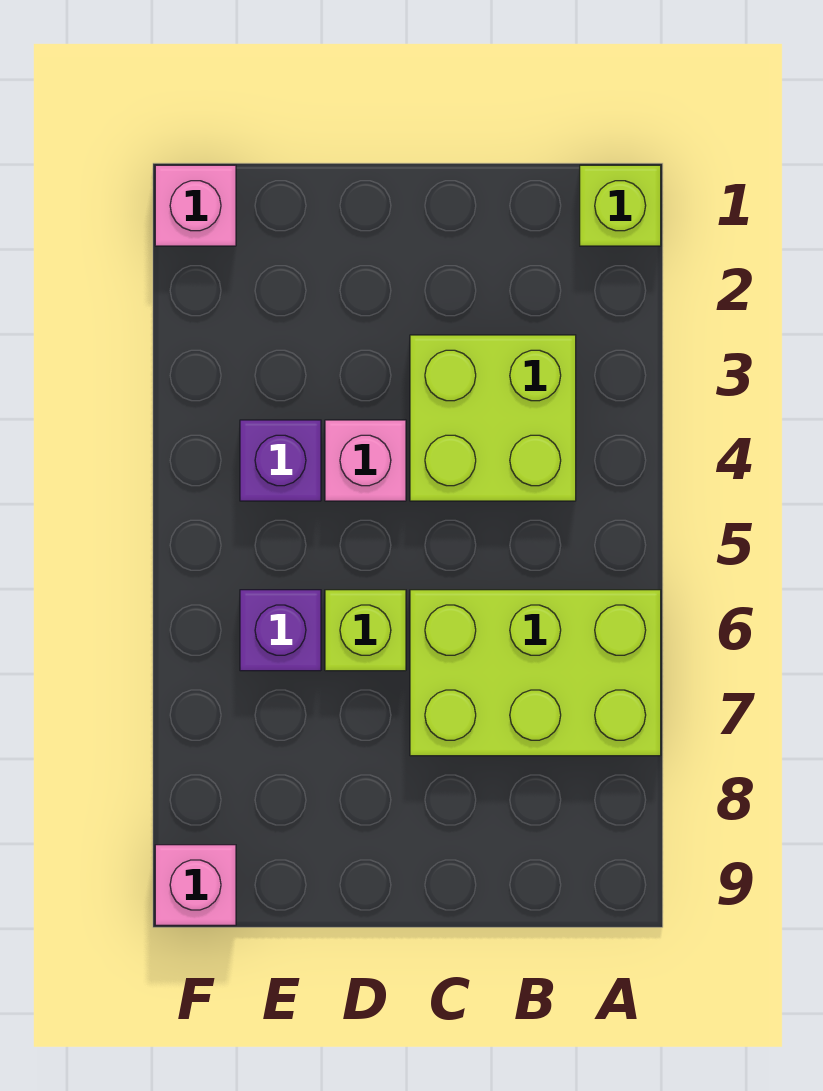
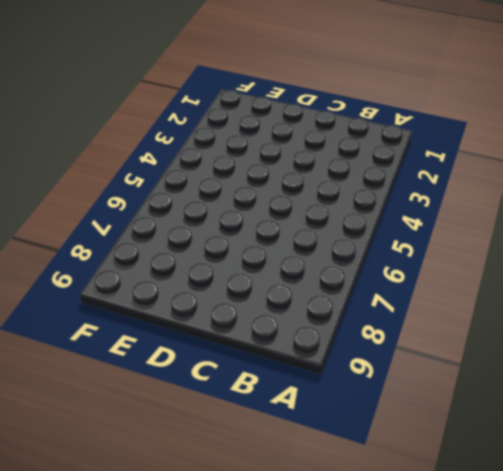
none -> lime 1x1 brick [580,165,661,246]
none -> lime 2x3 brick [410,590,661,756]

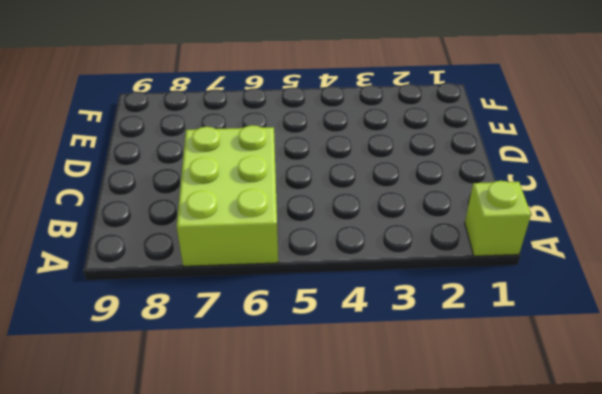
none -> lime 2x2 brick [410,335,576,501]
none -> pink 1x1 brick [325,420,406,501]

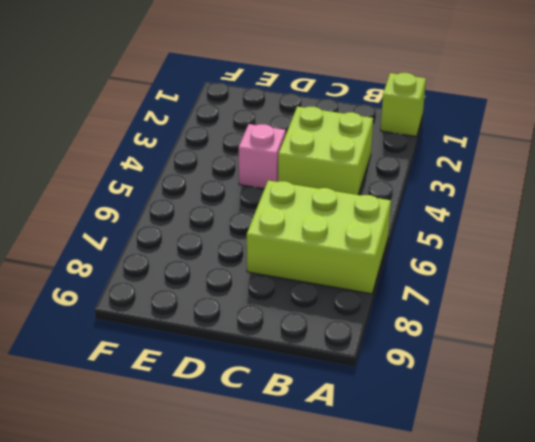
none -> lime 1x1 brick [325,590,406,671]
none -> purple 1x1 brick [240,420,321,501]

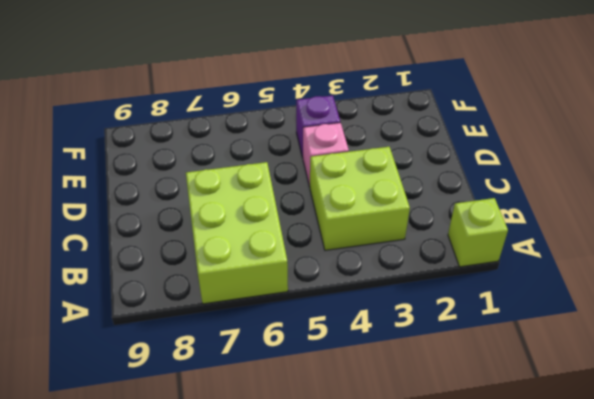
none -> lime 1x1 brick [325,590,406,671]
none -> purple 1x1 brick [240,590,321,671]

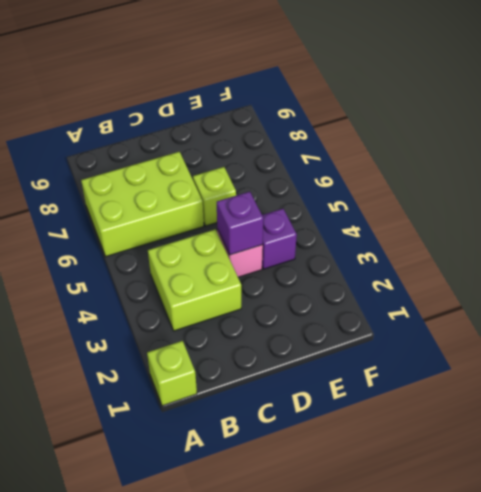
purple 1x1 brick [217,192,263,255] -> purple 1x1 brick moved to [240,590,321,671]
none -> pink 1x1 brick [155,165,236,246]
none -> pink 1x1 brick [155,845,236,925]

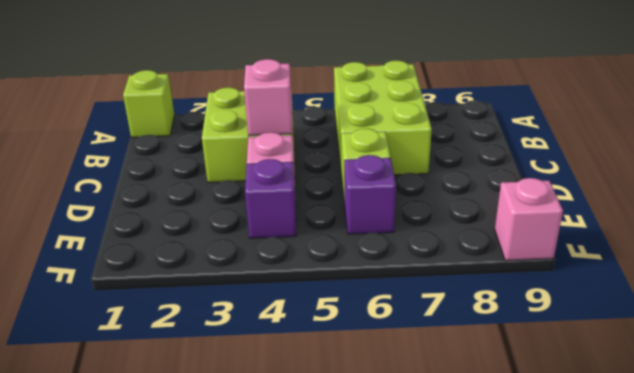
pink 1x1 brick [244,59,293,135] -> pink 1x1 brick moved to [155,165,236,246]

